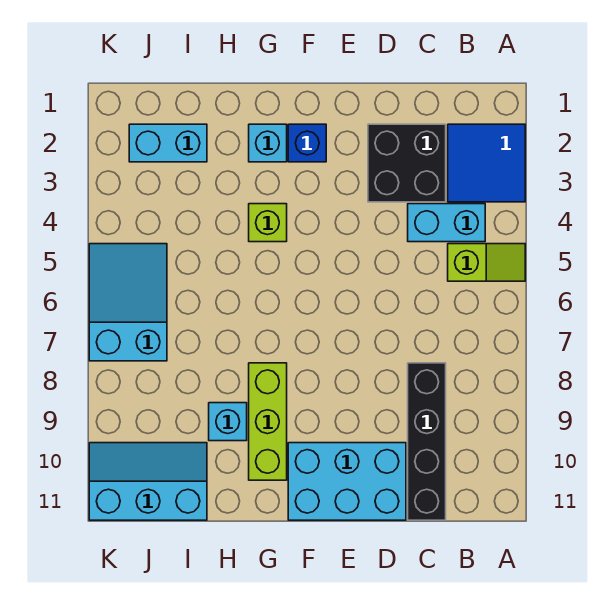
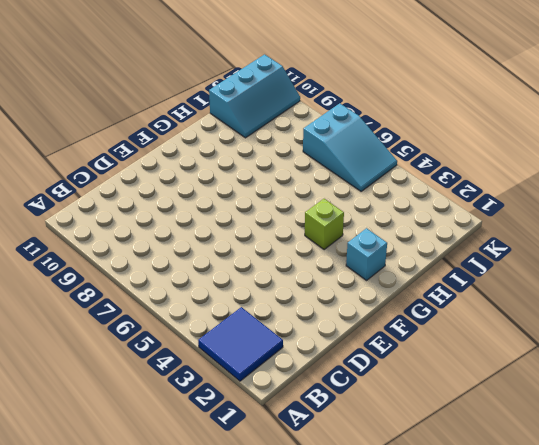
none -> lime 1x2 slope [448,244,525,281]
none -> cyan 1x2 brick [408,204,485,242]
none -> black 2x2 brick [368,124,446,202]

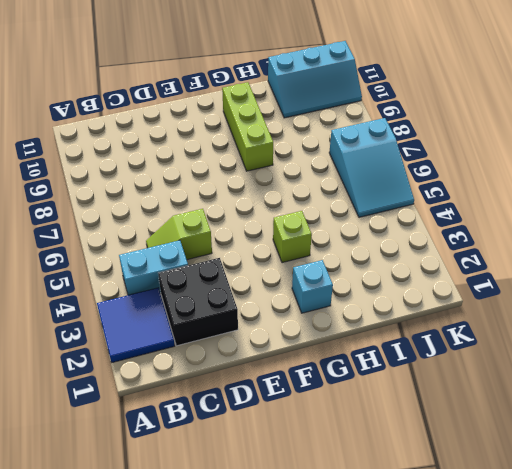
lime 1x2 slope [146,209,212,260] -> lime 1x2 slope moved to [448,244,525,281]
none -> black 1x4 brick [408,363,446,520]
none -> cyan 2x3 brick [288,443,406,520]
none -> blue 1x1 brick [288,124,326,162]

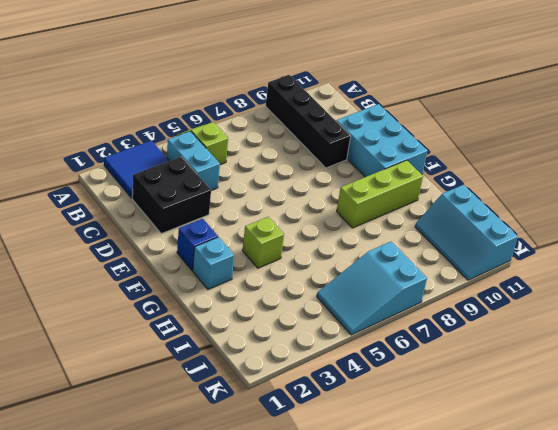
black 1x4 brick [266,75,351,168] -> black 1x4 brick turned to [408,363,446,520]
none -> cyan 1x1 brick [209,403,247,441]
none -> cyan 1x2 brick [129,124,207,162]

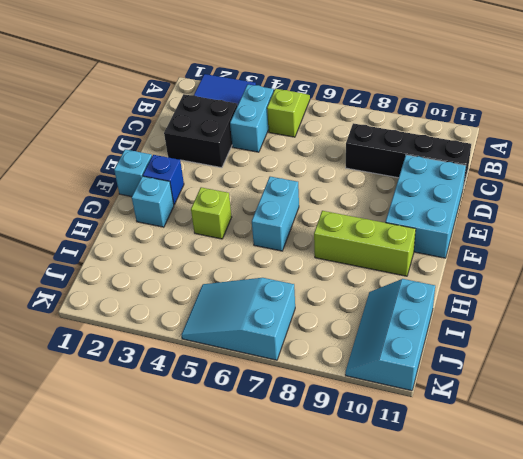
cyan 1x1 brick [114,149,152,197] -> cyan 1x1 brick moved to [209,403,247,441]
cyan 1x2 brick [252,177,299,251] -> cyan 1x2 brick moved to [129,124,207,162]

